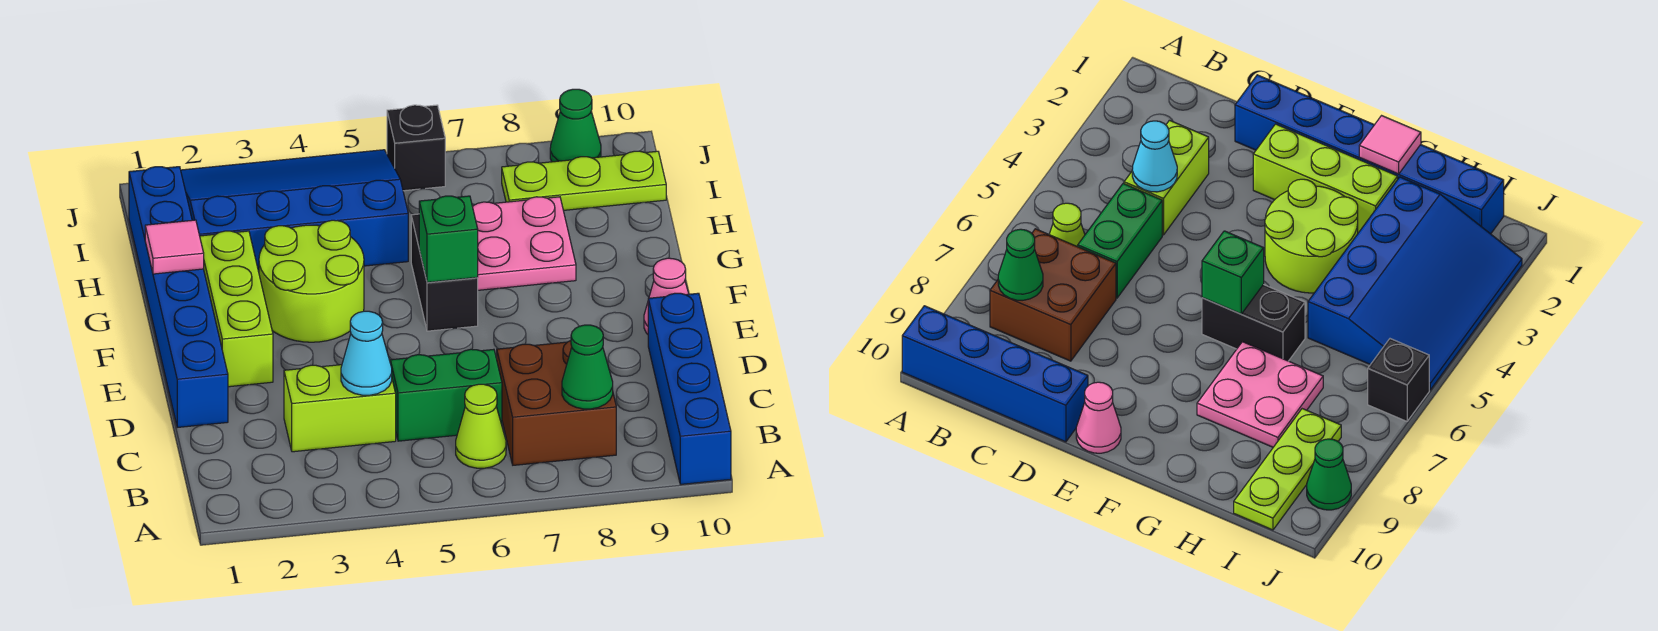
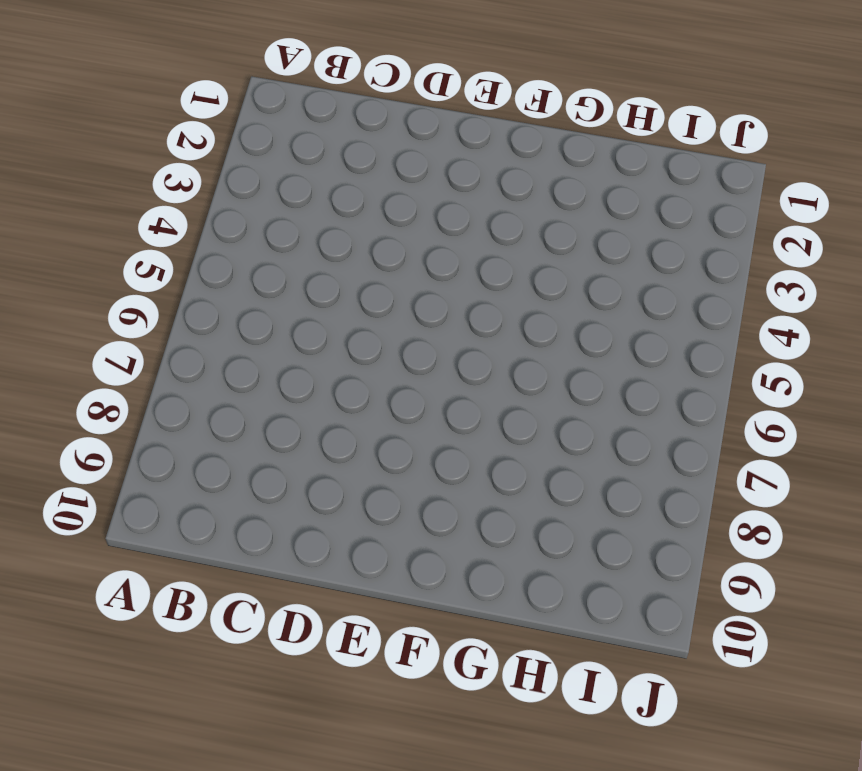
none -> blue 1x4 brick [648,293,731,484]
none -> lime 1x1 cone [456,384,506,468]
none -> brown 2x2 brick [497,341,616,465]

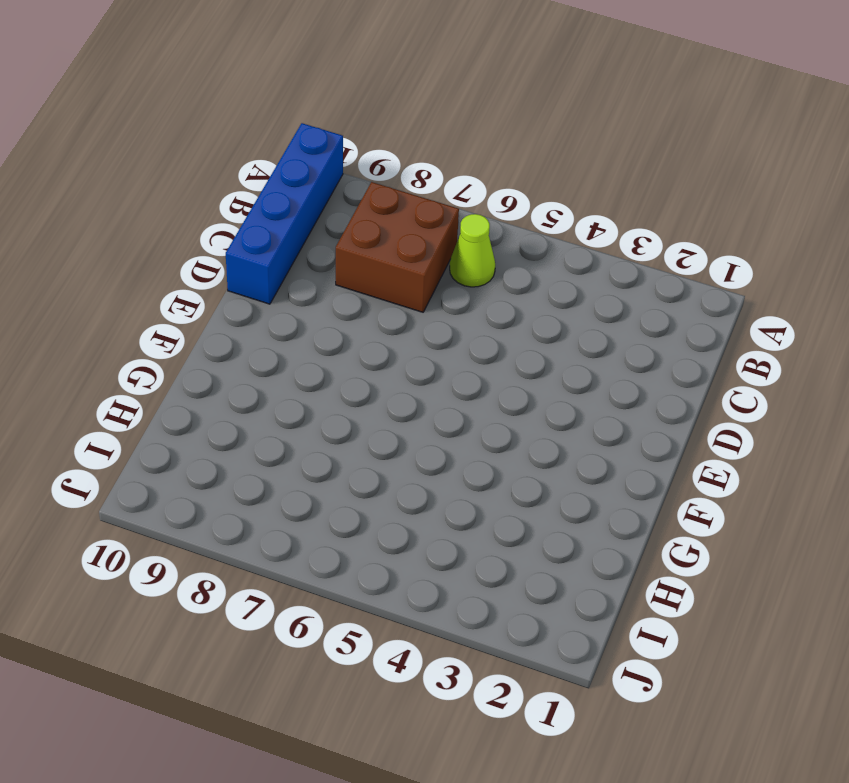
none -> lime 1x2 brick [284,365,396,452]
none -> green 1x2 brick [390,349,502,441]
none -> blue 1x6 brick [129,167,228,427]

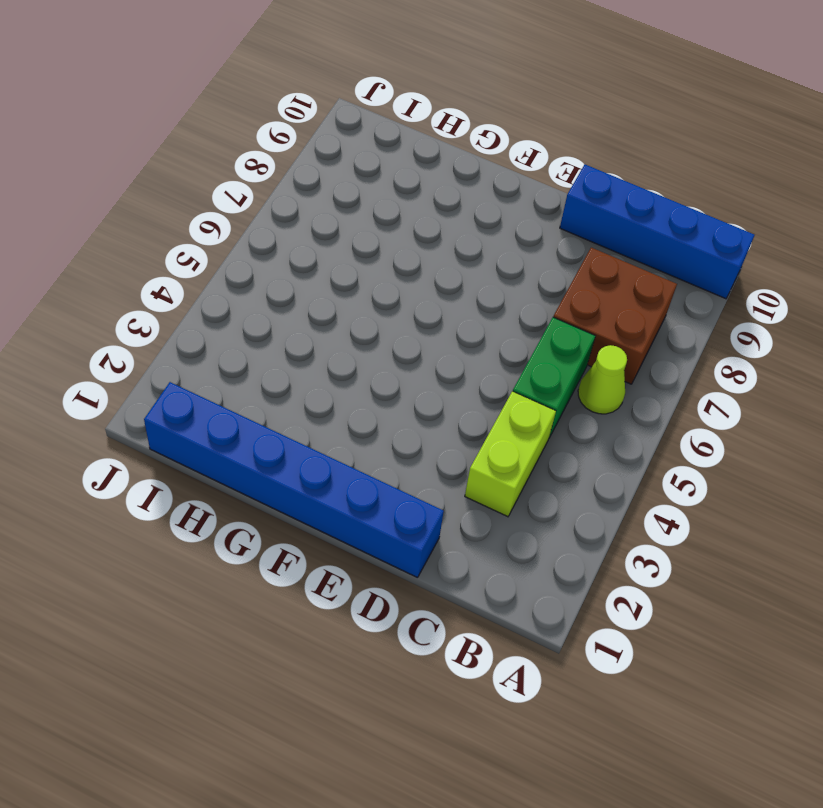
none -> lime 1x3 brick [200,231,273,387]
none -> pink 1x1 cone [644,258,689,334]
none -> lime 2x2 round brick [259,220,364,342]

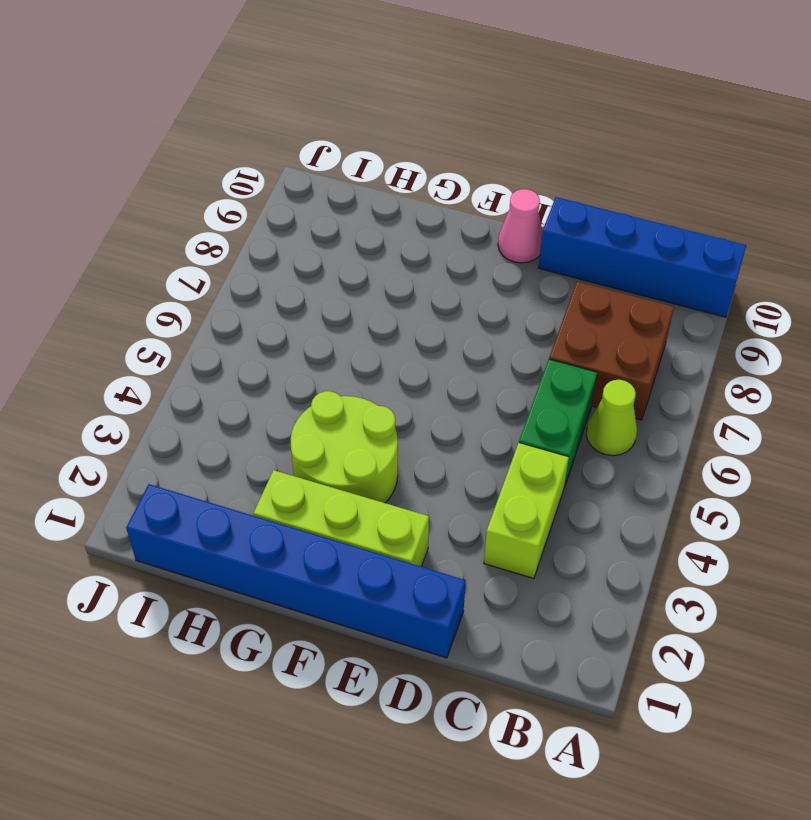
none -> black 1x2 brick [411,214,478,331]
none -> pink 2x2 plate [473,197,576,290]
none -> blue 3x4 slope [181,150,408,272]

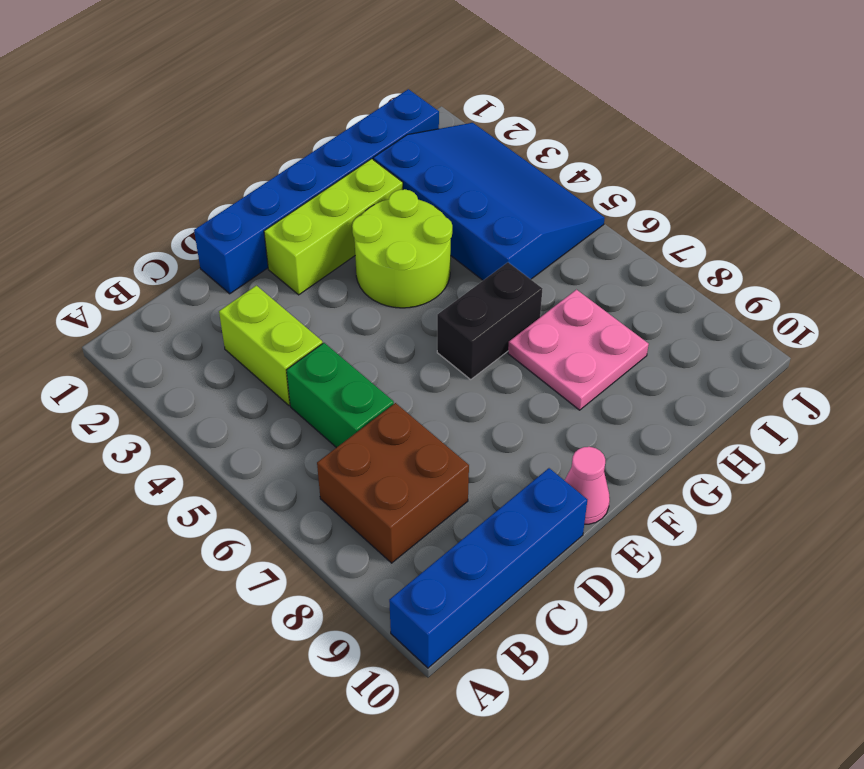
none -> lime 1x1 cone [456,384,506,468]
none -> lime 1x3 plate [502,151,666,210]
none -> black 1x1 brick [387,105,445,191]

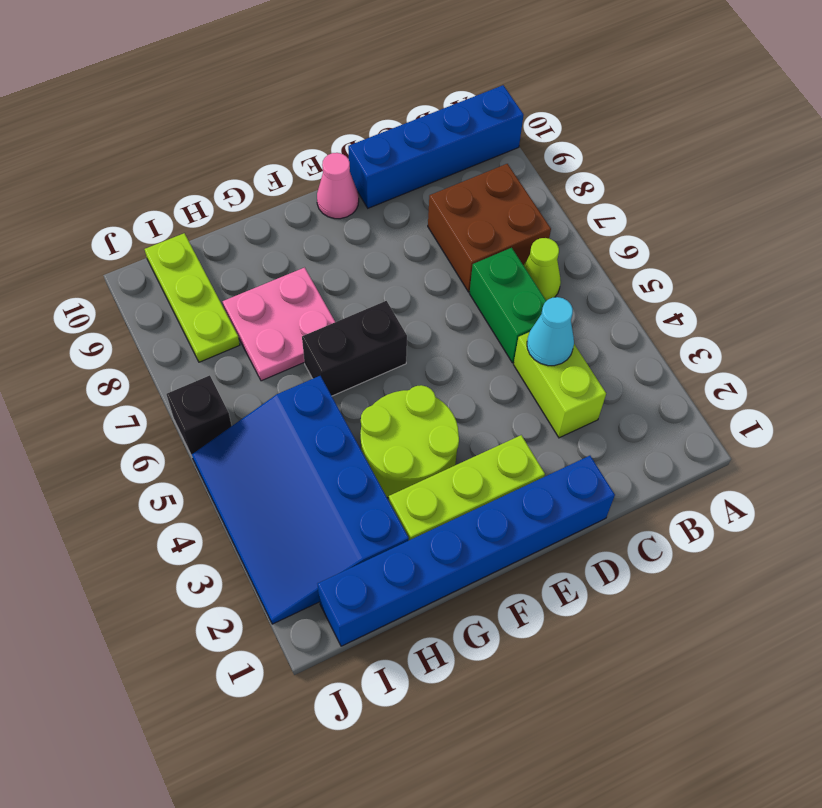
none -> green 1x1 cone [550,89,601,162]
none -> green 1x1 cone [562,325,613,409]
none -> green 1x1 brick [419,196,478,282]

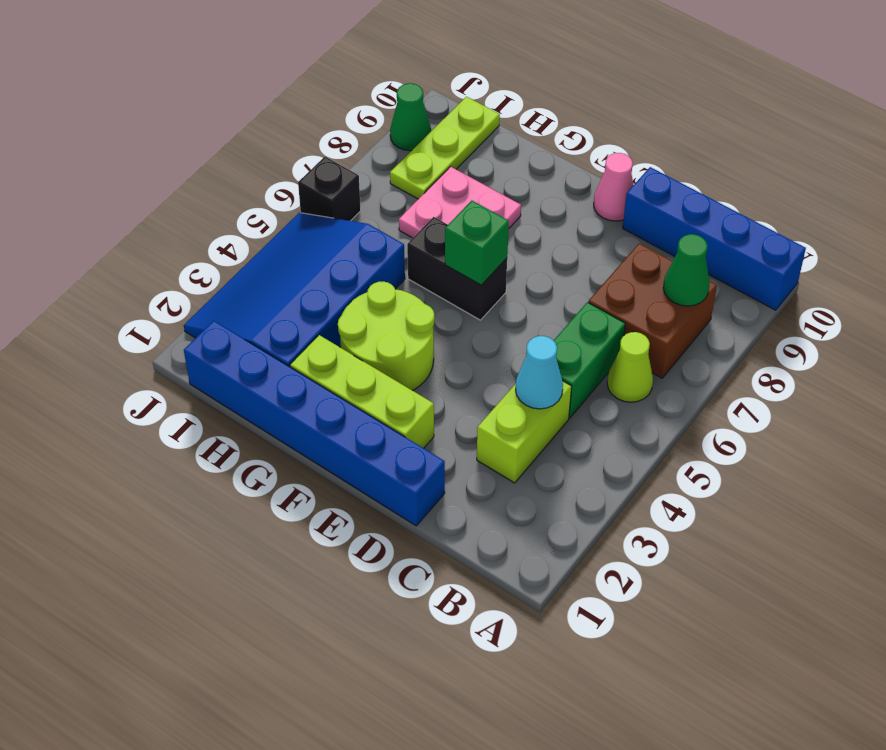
none -> pink 1x1 tile [145,220,204,274]

